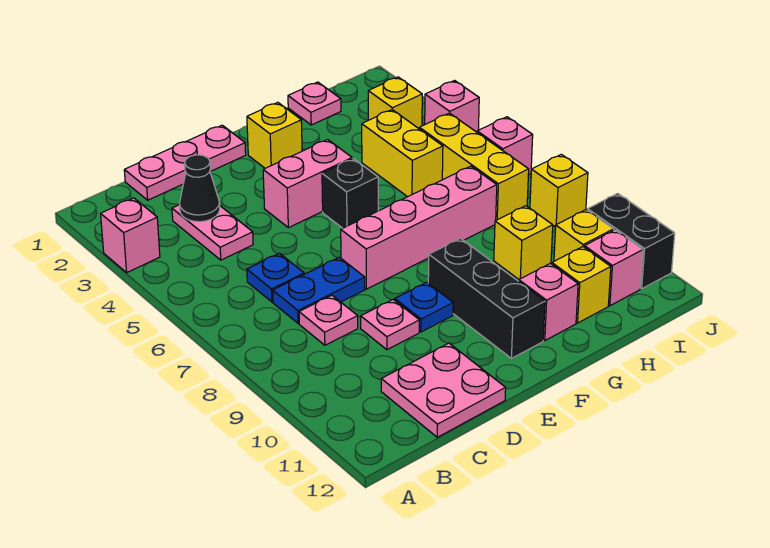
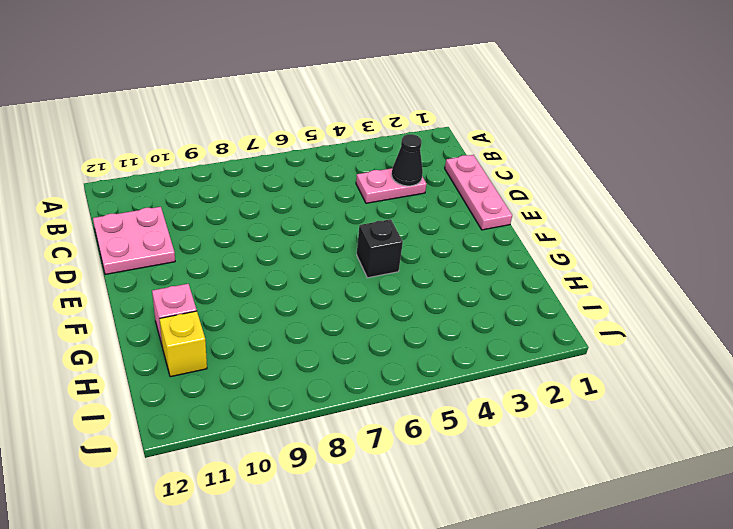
none -> pink 1x1 brick [101,198,160,272]
none -> blue 1x1 plate [247,253,304,302]
none -> blue 1x2 plate [273,257,365,323]

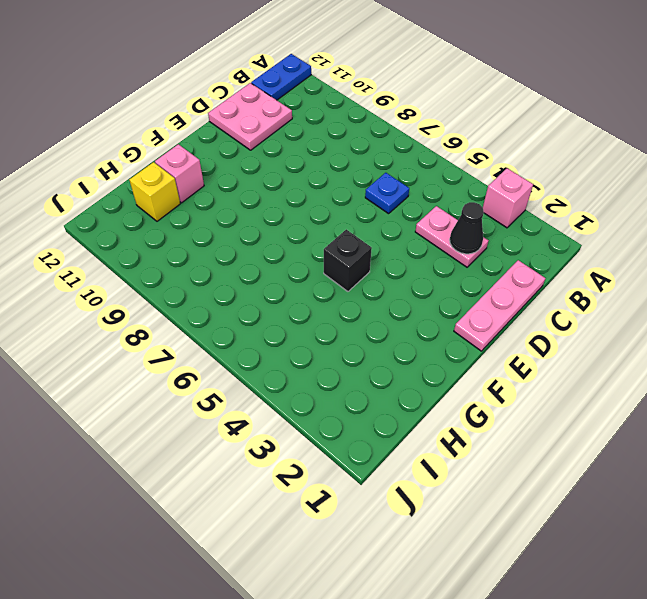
blue 1x2 plate [251,54,311,100] -> blue 1x2 plate moved to [273,257,365,323]
none -> pink 1x1 plate [299,295,358,345]
none -> pink 1x1 plate [361,300,419,350]
none -> pink 1x2 brick [263,140,352,228]

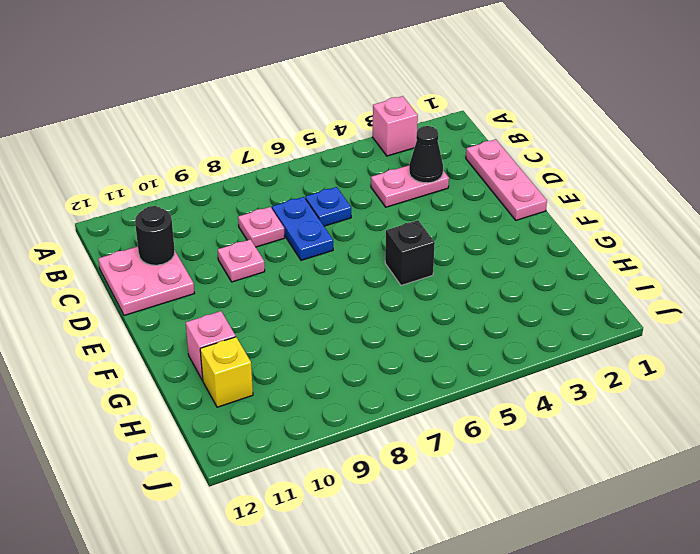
black 1x1 round brick [135,206,175,265] -> none
none -> pink 1x2 brick [263,140,352,228]
none -> pink 1x4 brick [341,166,497,289]
none -> blue 1x1 plate [395,282,453,332]

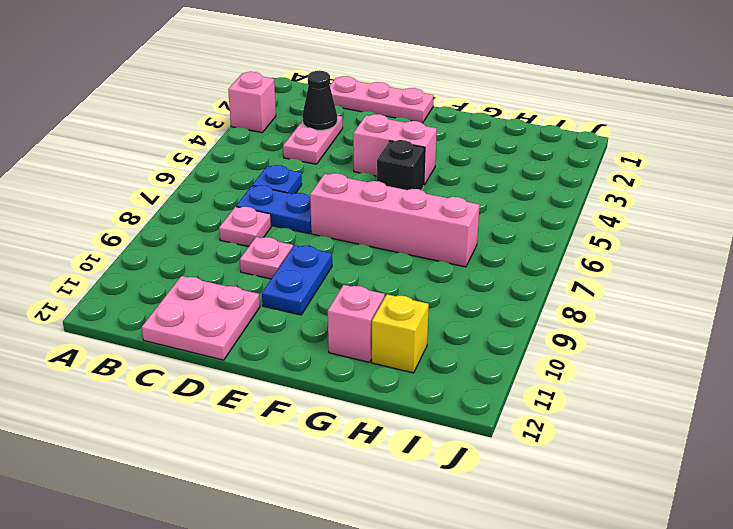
blue 1x2 plate [262,245,332,315] -> blue 1x1 plate [395,282,453,332]
none -> yellow 1x1 brick [247,102,302,168]
none -> black 1x3 brick [428,238,545,358]
none -> pink 1x1 plate [288,82,341,125]

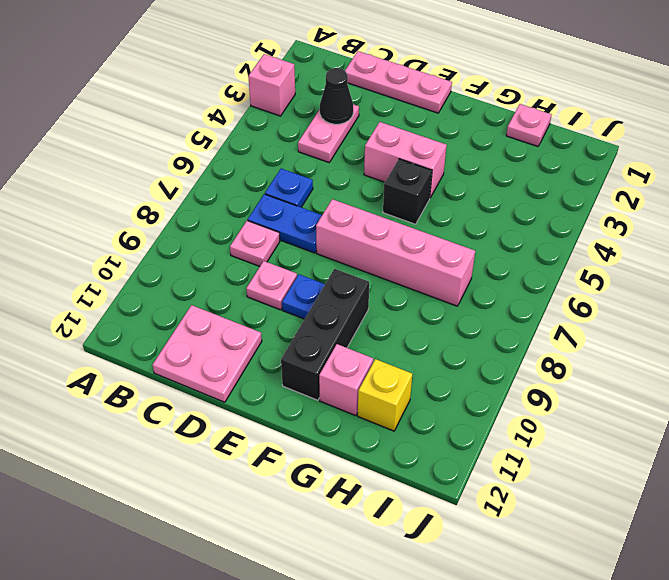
none -> yellow 1x1 brick [247,102,302,168]
none -> yellow 1x2 brick [362,110,443,197]
none -> yellow 1x1 brick [494,206,553,279]

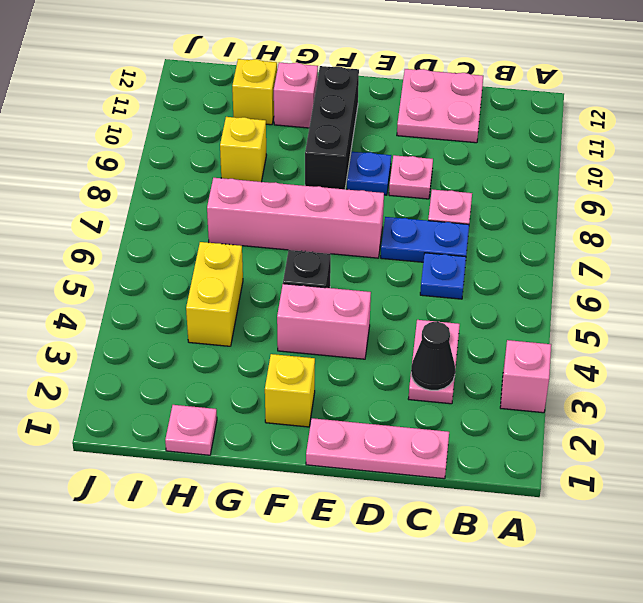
none -> yellow 1x1 brick [368,77,422,128]
none -> yellow 1x3 brick [419,113,529,220]
none -> yellow 1x1 brick [554,210,614,261]

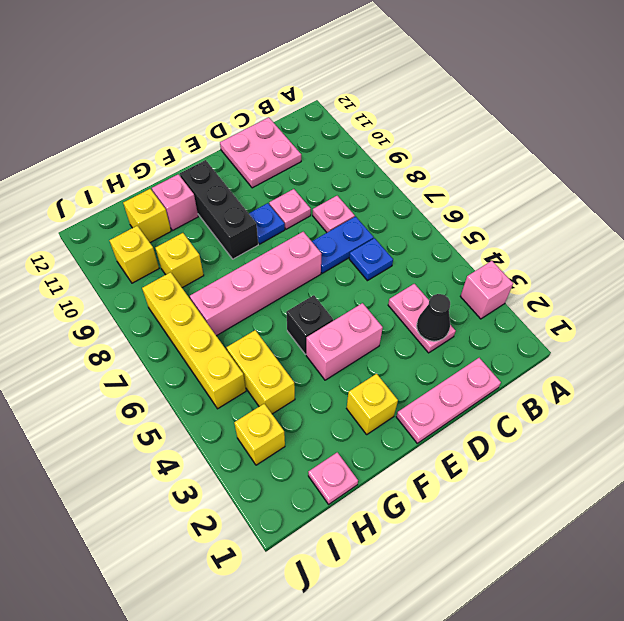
yellow 1x4 brick [142,272,246,409] -> yellow 1x3 brick [419,113,529,220]
none -> pink 1x1 brick [584,230,643,306]
none -> pink 1x1 brick [425,81,479,132]
none -> pink 1x1 brick [477,117,533,175]

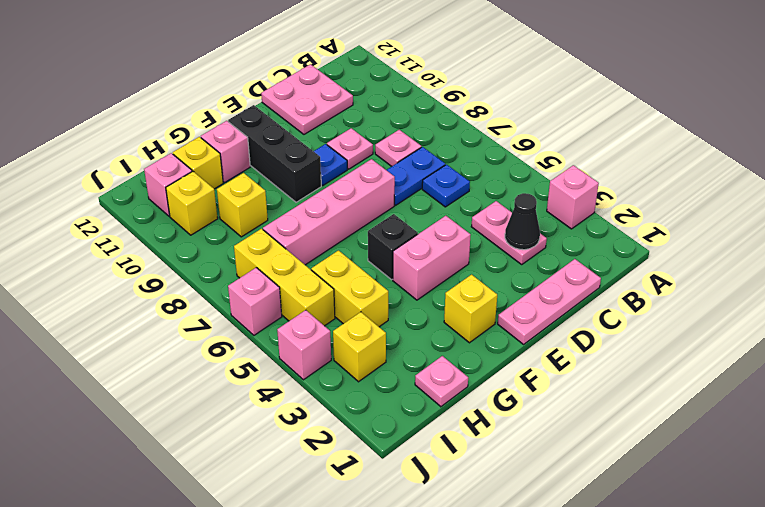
none -> yellow 1x1 brick [530,154,588,227]
none -> black 1x2 brick [588,193,675,289]

